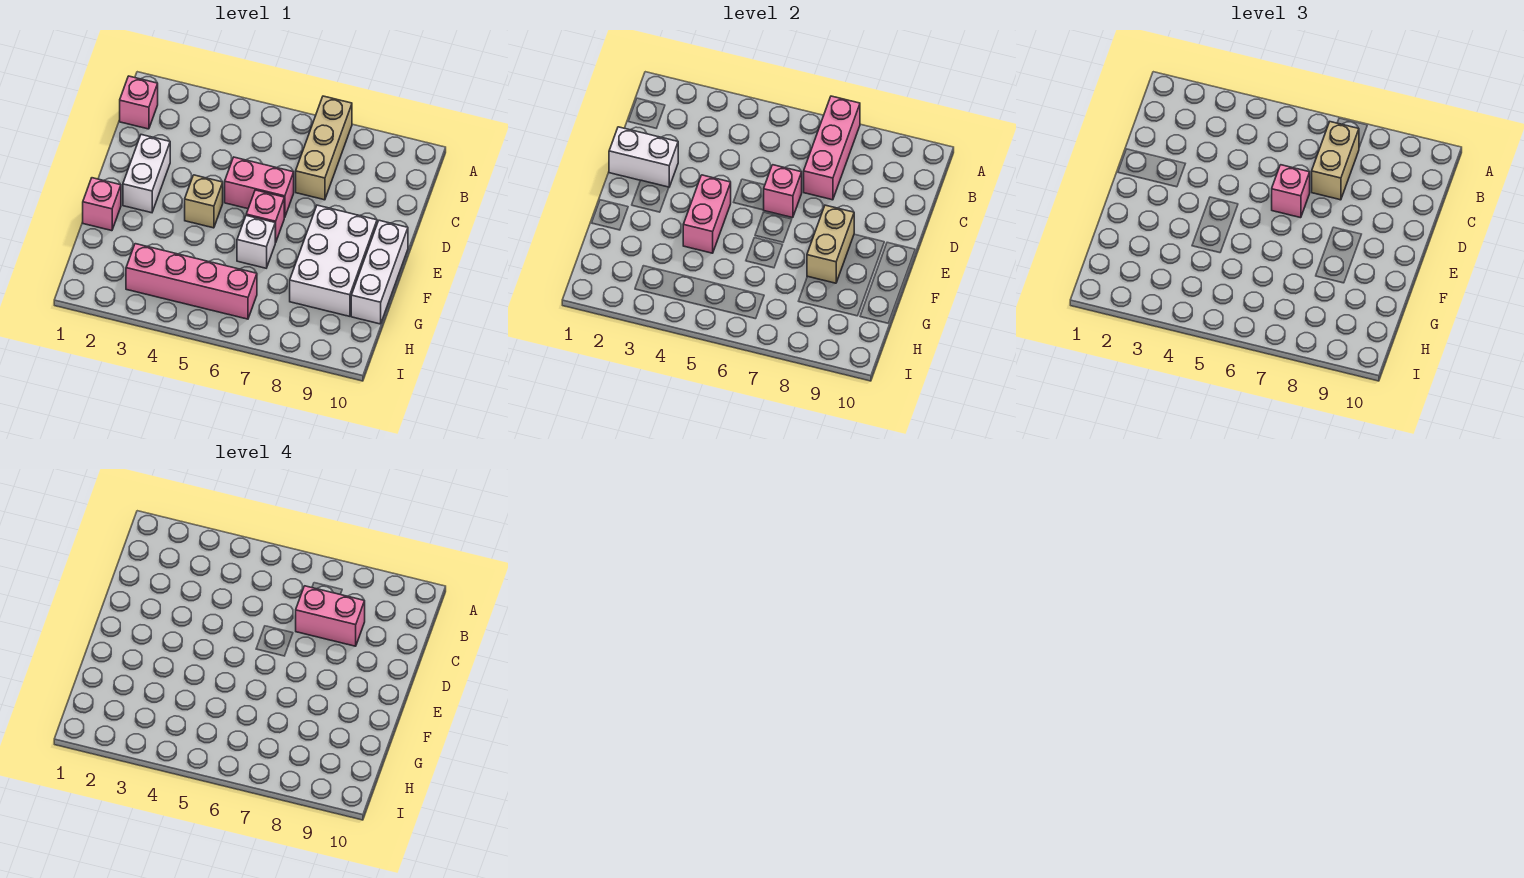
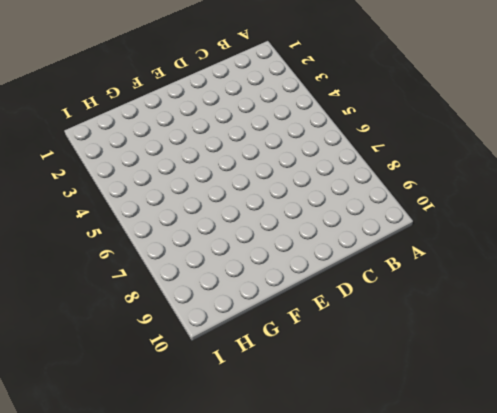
none -> tan 1x3 brick [296,96,352,200]
none -> pink 1x1 brick [120,76,158,129]
none -> white 1x2 brick [123,135,170,213]

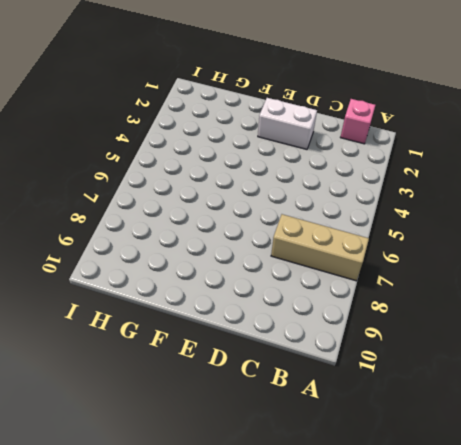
none -> pink 1x2 brick [225,157,294,218]
none -> tan 1x1 brick [185,175,223,228]
none -> pink 1x1 brick [246,190,284,243]

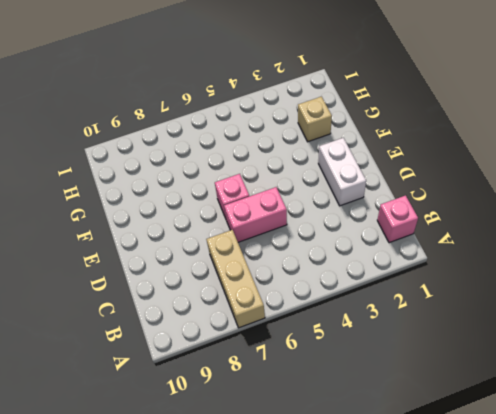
tan 1x1 brick [298,97,332,142] -> tan 1x1 brick moved to [185,175,223,228]
none -> white 2x3 brick [290,205,377,316]
none -> white 1x3 brick [351,220,408,324]
none -> pink 1x1 brick [83,178,121,231]

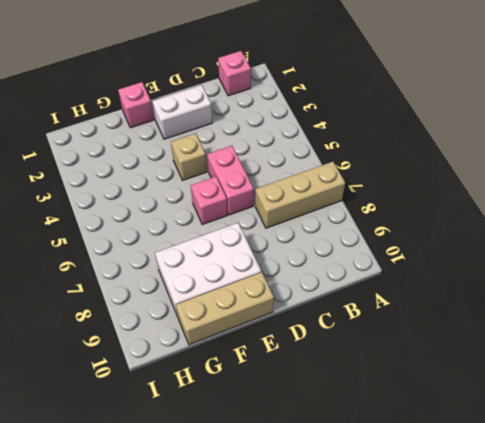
tan 1x3 brick [176,272,274,345] -> white 1x3 brick [351,220,408,324]
none -> white 1x1 brick [237,216,275,268]
none -> pink 1x4 brick [126,244,257,319]
none -> pink 1x3 brick [804,96,860,200]

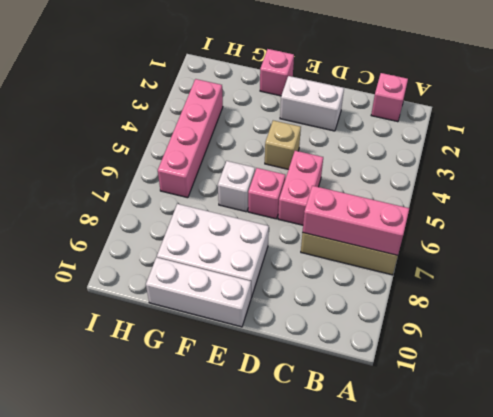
none -> white 1x2 brick [609,127,678,187]
none -> pink 1x1 brick [764,165,802,218]
none -> pink 1x2 brick [683,175,731,253]

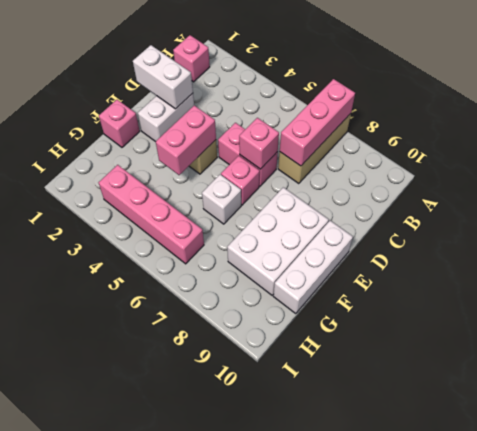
none -> tan 1x2 brick [807,205,854,283]
none -> tan 1x2 brick [1312,122,1359,200]
none -> pink 1x1 brick [1272,165,1310,218]

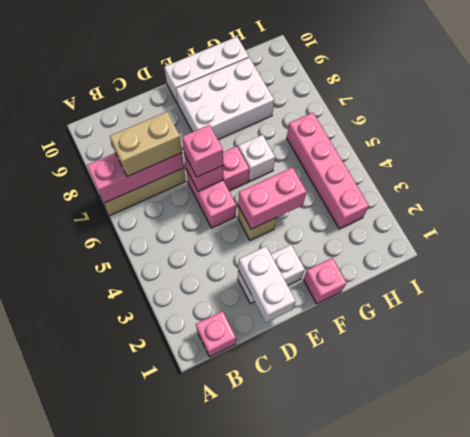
none -> tan 1x2 brick [807,205,854,283]
none -> pink 1x2 brick [296,586,365,646]

